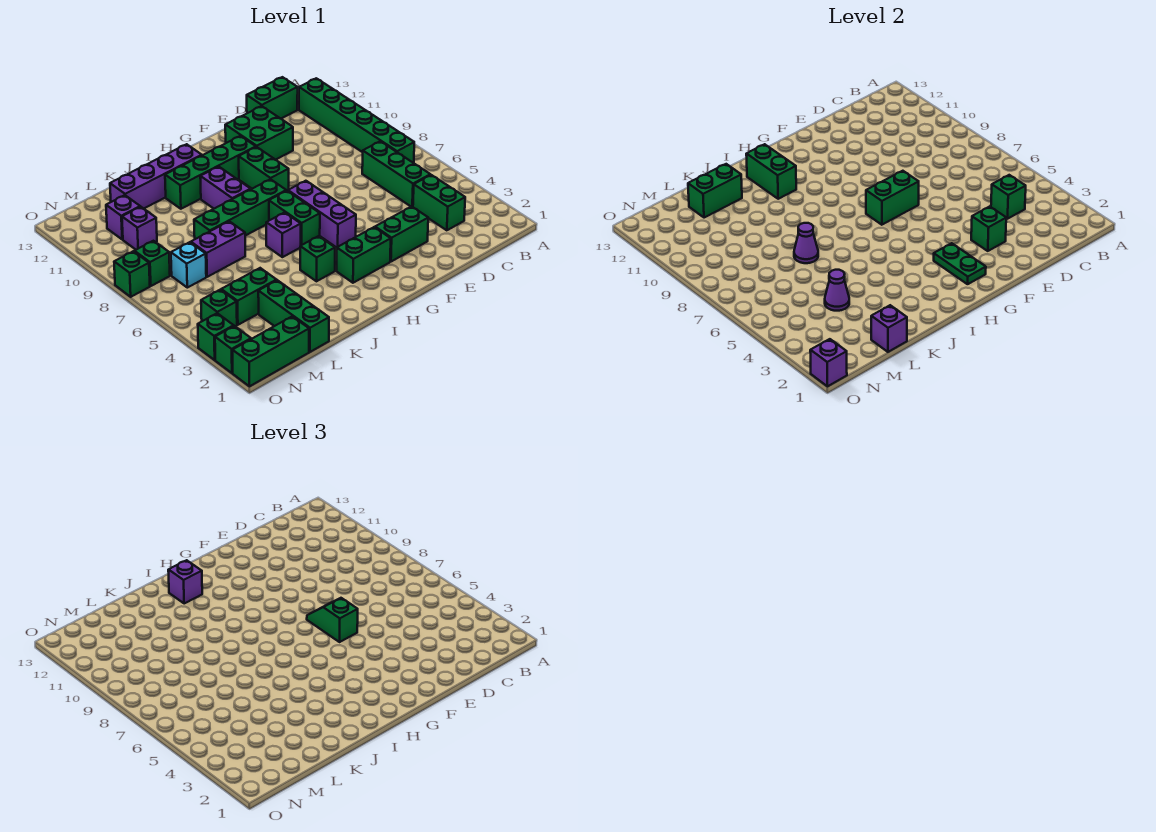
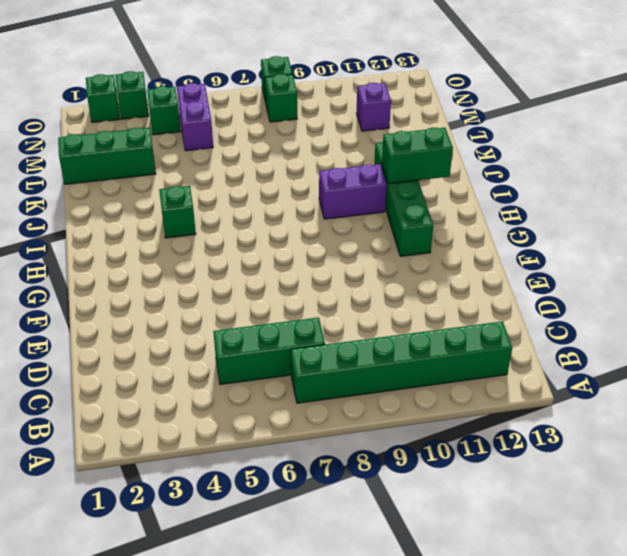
purple 1x2 brick [177,83,213,151] -> purple 1x2 brick moved to [191,221,245,277]
none -> green 1x2 brick [413,175,465,230]
none -> green 1x2 brick [247,77,298,119]
none -> green 1x2 brick [375,206,428,262]
none -> green 2x2 brick [225,106,293,160]

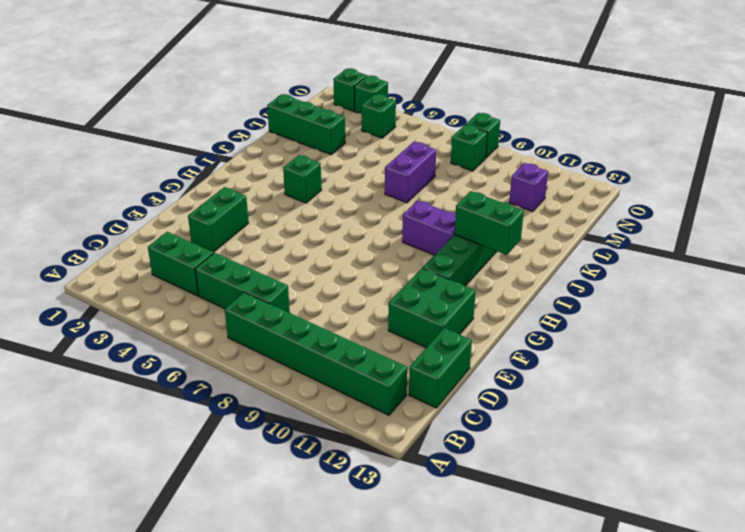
none -> green 1x2 brick [337,227,391,283]
none -> purple 1x3 brick [288,181,356,248]
none -> green 1x2 brick [239,147,289,191]
none -> green 1x2 brick [269,191,320,245]

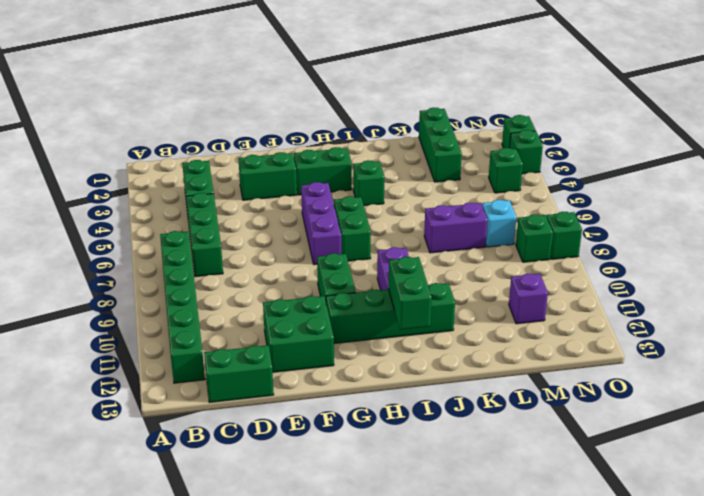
none -> green 1x4 brick [194,179,286,239]
none -> purple 1x1 brick [266,212,301,257]
none -> purple 1x4 brick [110,144,202,208]
none -> green 1x2 brick [221,268,277,325]

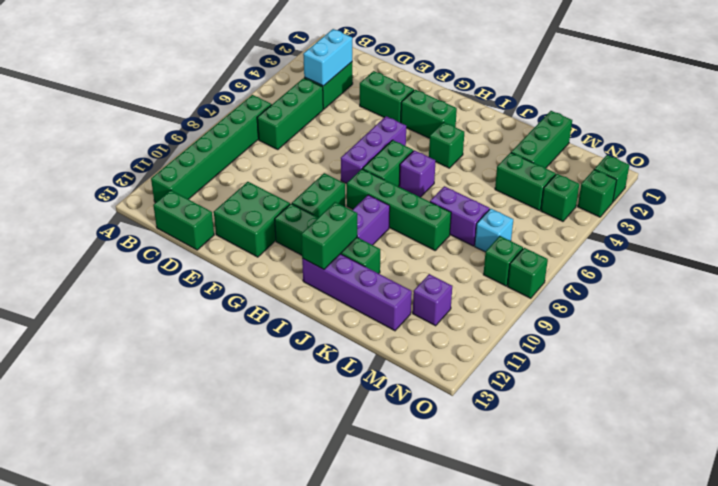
cyan 1x2 brick [303,29,352,86] -> green 1x1 brick [991,175,1026,219]
none -> green 1x3 brick [232,316,309,386]
none -> purple 1x1 brick [122,207,157,250]
none -> green 1x1 brick [971,206,1006,251]
none -> green 1x2 brick [866,171,919,225]

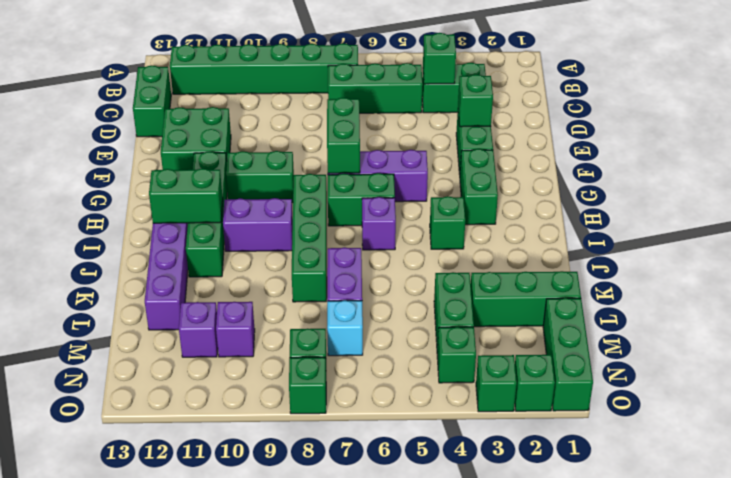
none -> green 1x2 plate [934,243,986,284]
none -> purple 1x1 cone [794,223,818,263]
none -> green 1x2 brick [688,164,742,218]
none -> purple 1x1 brick [871,305,907,352]

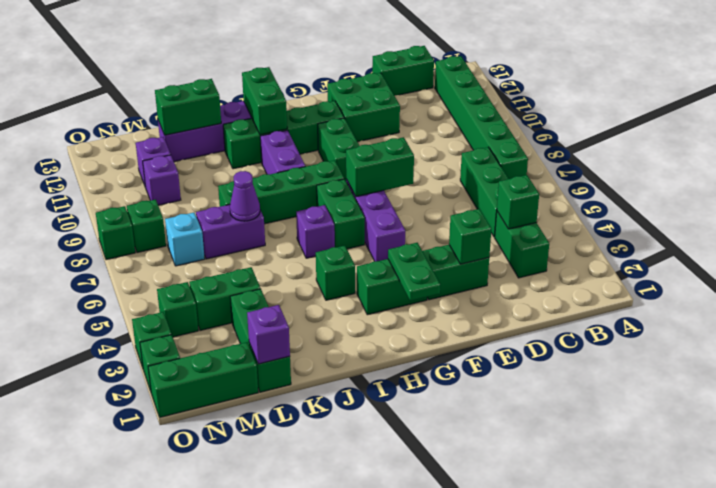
none -> purple 1x1 cone [825,270,849,311]
none -> purple 1x1 brick [810,339,847,386]
none -> green 1x2 slope [307,598,358,642]
none -> purple 1x1 brick [168,560,202,603]

